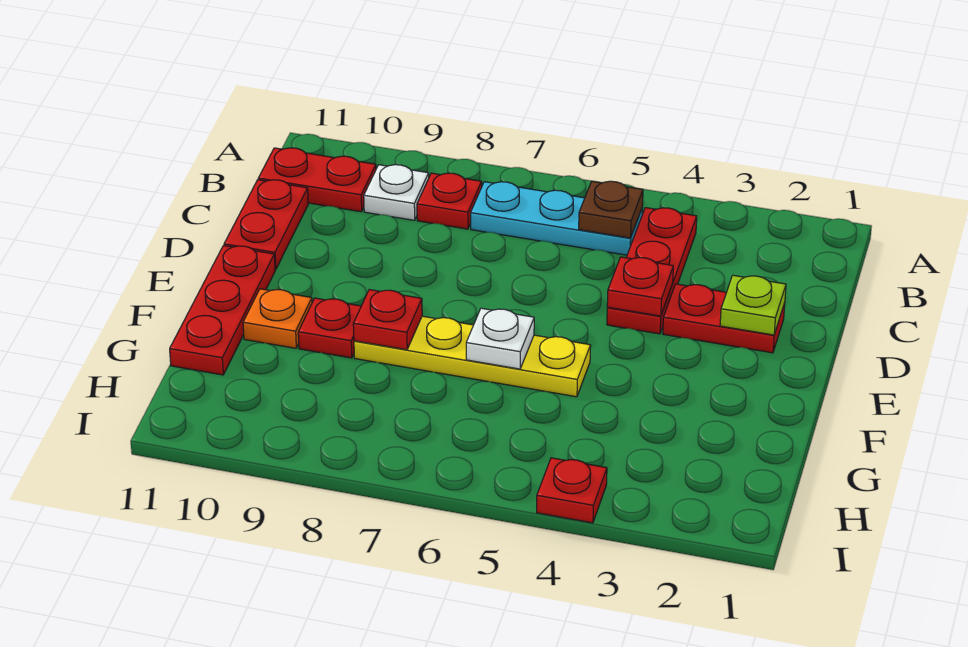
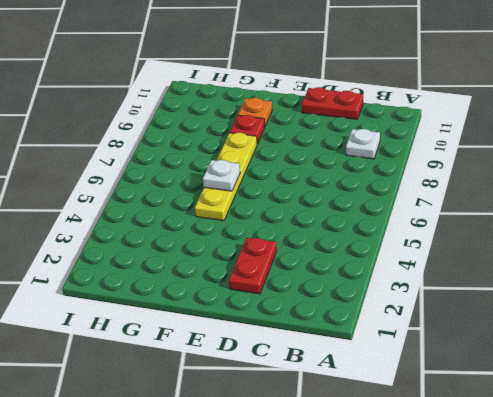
none -> red 1x3 plate [607,208,697,334]
none -> cyan 1x3 plate [471,182,642,255]
none -> red 1x1 plate [417,173,482,229]

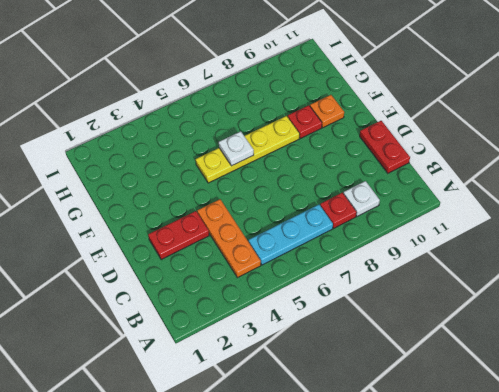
orange 1x3 plate [197,199,261,278] -> red 1x3 plate [607,208,697,334]
none -> red 1x2 plate [258,148,376,212]
none -> red 1x3 plate [170,246,275,375]
none -> red 1x1 plate [537,458,607,523]

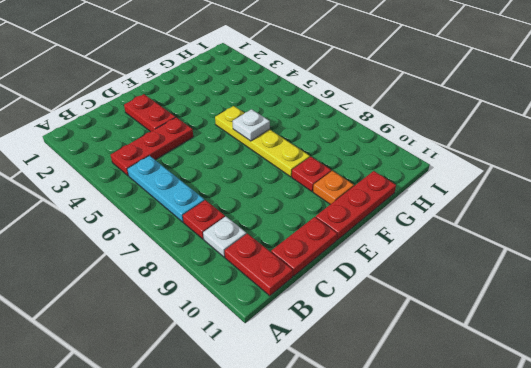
none -> red 1x1 plate [537,458,607,523]
none -> brown 1x1 plate [579,181,643,238]
none -> lime 1x1 plate [720,275,786,335]

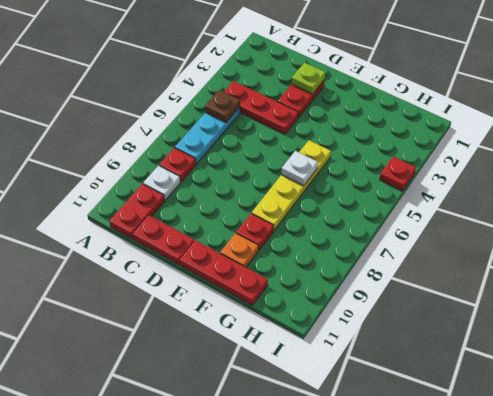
none -> red 1x1 plate [607,257,673,316]
none -> red 1x1 plate [353,290,422,350]

